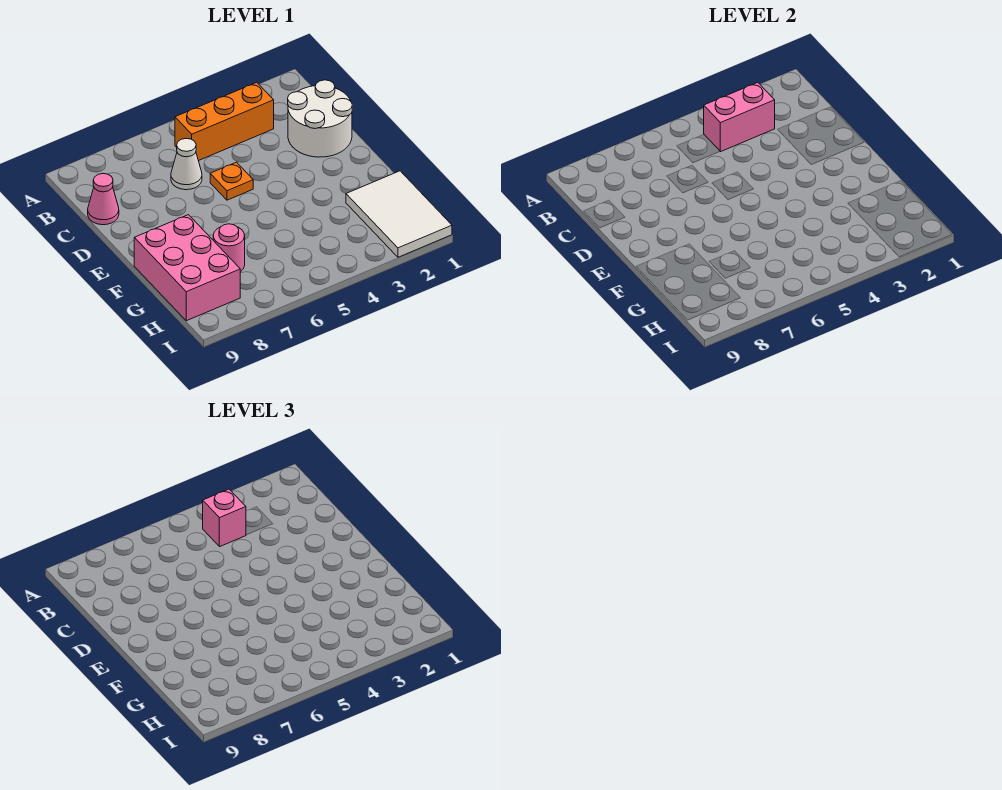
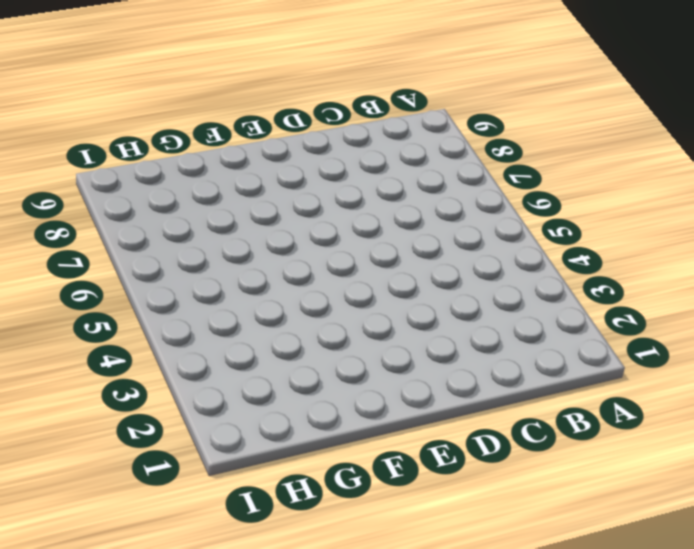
none -> orange 1x3 brick [175,82,274,161]
none -> white 2x2 round brick [288,80,352,157]

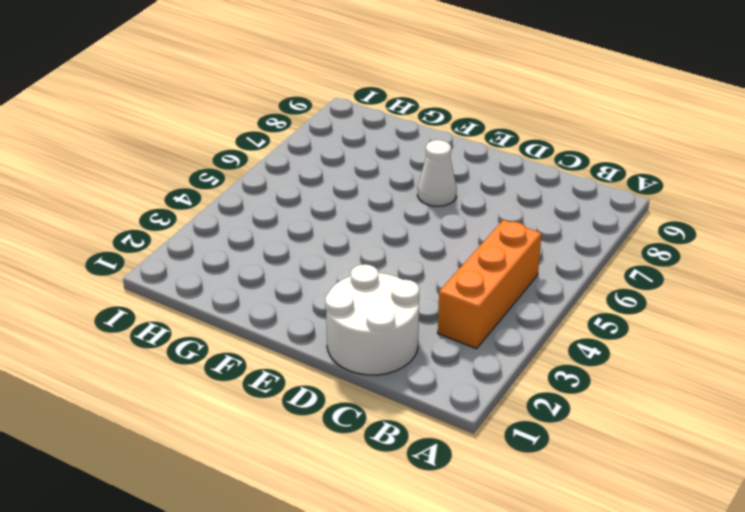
white 1x1 cone [417,140,457,206] -> white 1x1 cone moved to [171,138,202,190]
none -> pink 1x1 cone [88,174,119,225]
none -> orange 1x1 plate [210,162,253,200]

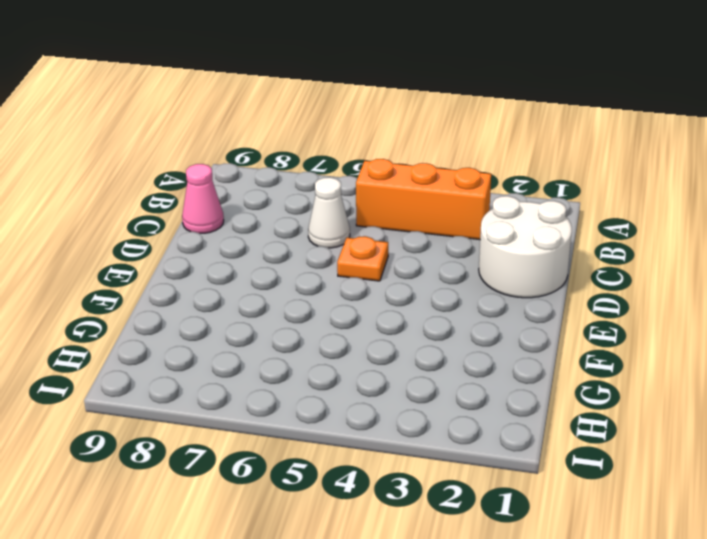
none -> pink 2x3 brick [134,215,240,321]
none -> white 2x3 tile [346,171,452,257]

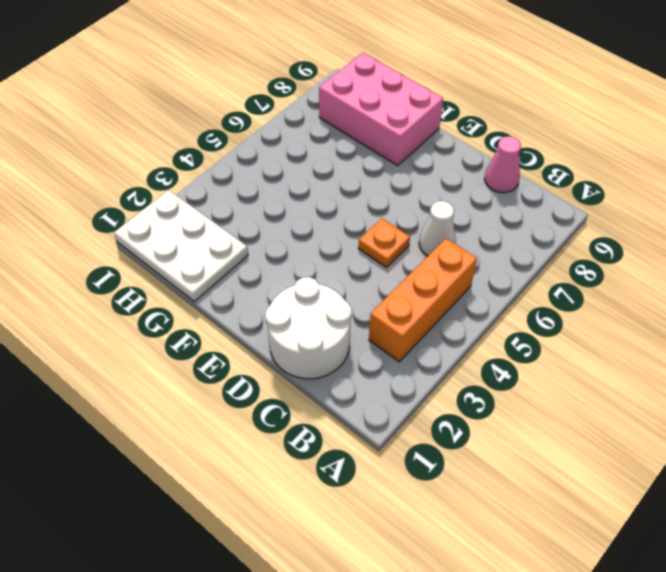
white 2x3 plate [114,190,248,302] -> white 2x3 tile [346,171,452,257]
none -> pink 1x1 round brick [213,224,245,272]
none -> pink 1x2 brick [704,82,775,152]

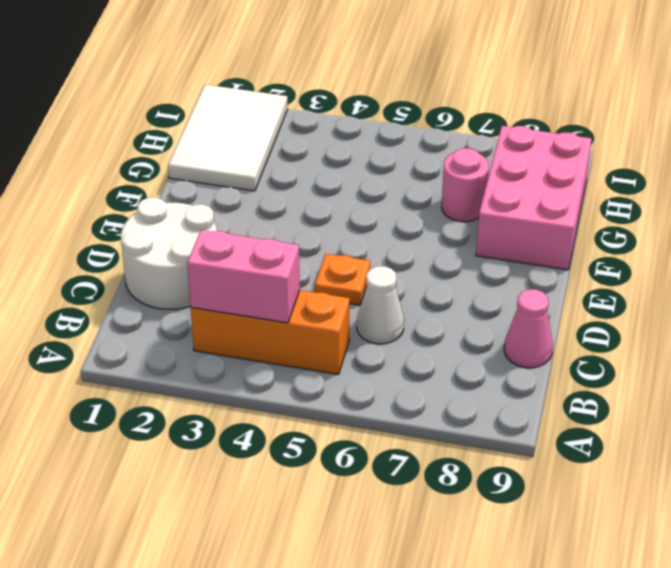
none -> pink 1x1 brick [203,489,246,547]

